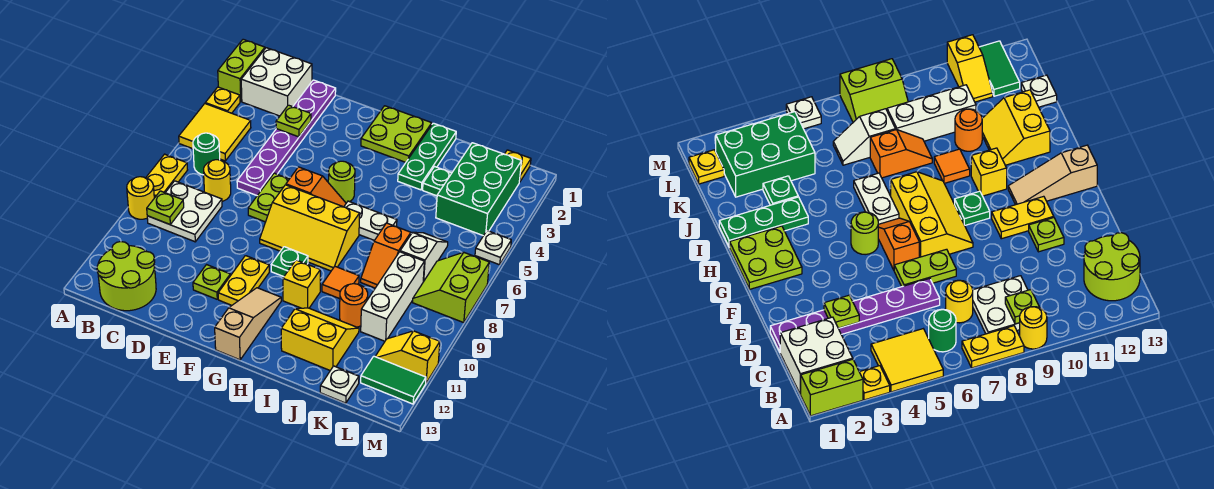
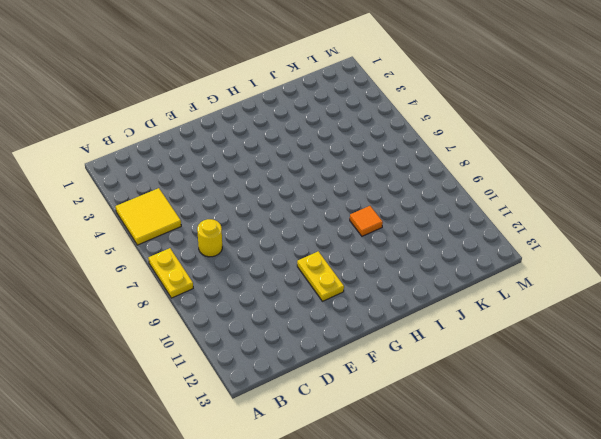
none -> lime 1x2 brick [218,39,265,102]
none -> yellow 1x1 plate [205,87,240,113]
none -> yellow 1x1 round brick [127,177,154,219]
none -> white 2x2 brick [241,48,312,116]

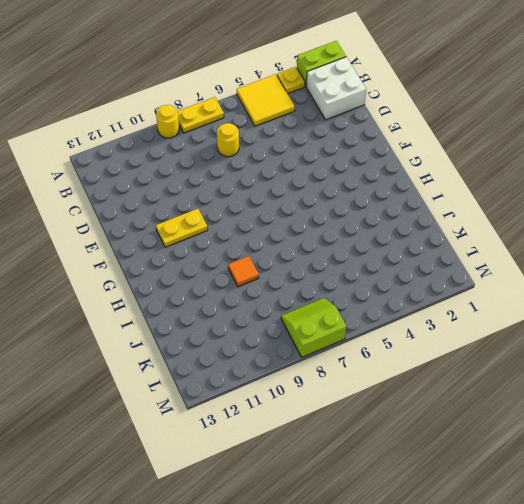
none -> green 1x1 round brick [193,133,220,175]
none -> white 2x2 plate [147,181,222,242]
none -> lime 2x2 round brick [97,242,156,311]
none -> purple 1x6 plate [237,80,336,195]

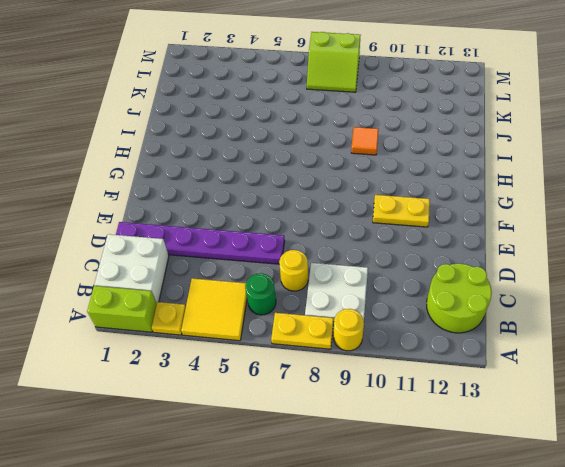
none -> lime 1x2 plate [248,173,289,222]
none -> lime 1x1 plate [193,265,230,299]
none -> orange 1x2 slope [286,167,346,207]
none -> yellow 2x3 slope [260,185,360,271]

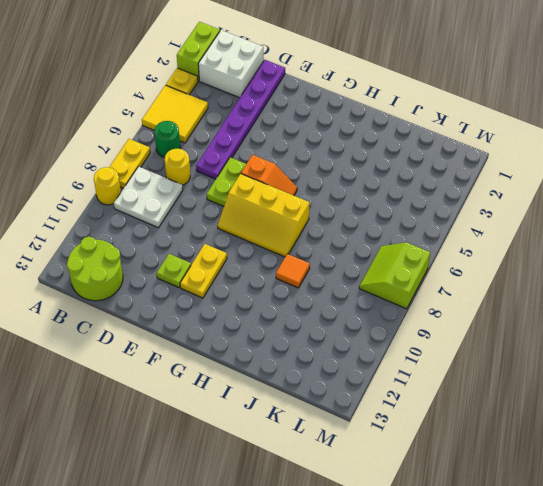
none -> lime 2x2 plate [361,106,432,162]
none -> lime 1x1 round brick [328,161,355,203]
none -> green 1x1 plate [271,247,308,277]
none -> tan 1x3 slope [215,288,281,360]

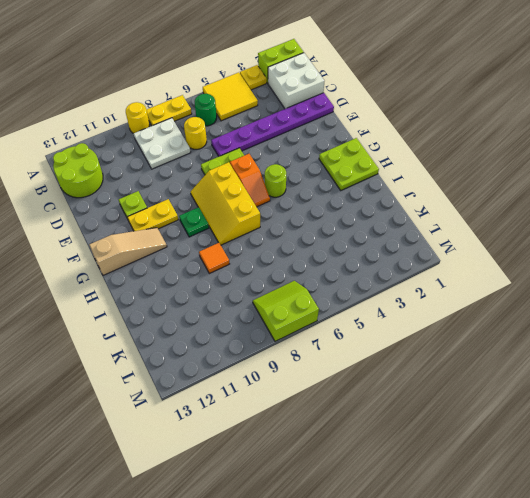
none -> white 1x2 plate [344,201,397,240]
none -> yellow 1x1 brick [283,260,320,308]
none -> green 1x3 plate [398,123,456,190]
none -> yellow 2x2 slope [281,308,359,370]

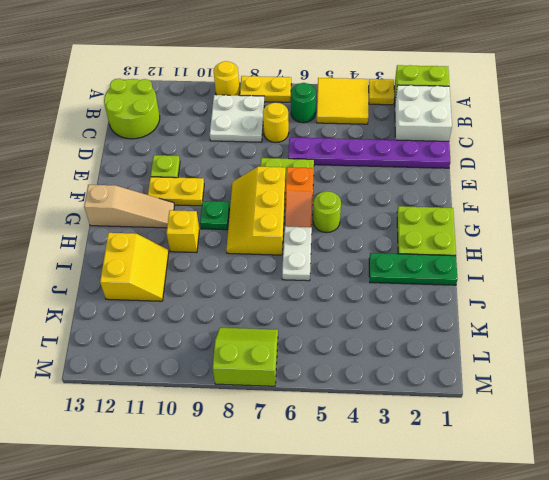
none -> orange 1x1 tile [322,266,359,299]
none -> green 1x1 plate [423,167,452,196]
none -> orange 1x2 slope [361,223,411,288]
none -> orange 1x1 round brick [340,284,368,327]

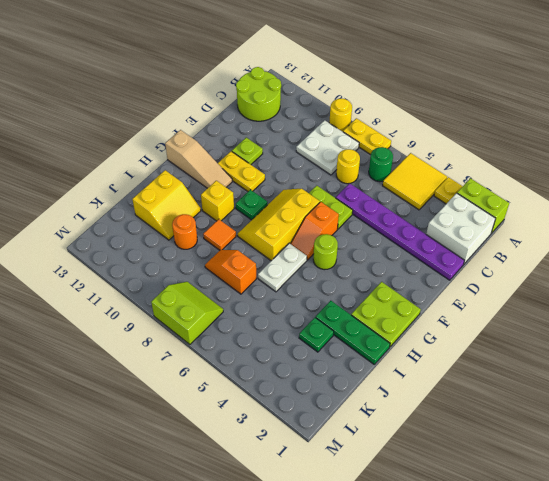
none -> green 2x3 brick [436,143,521,236]
none -> white 1x2 slope [400,232,448,282]
none -> white 1x3 brick [361,252,424,341]
none -> white 1x1 plate [320,366,359,403]

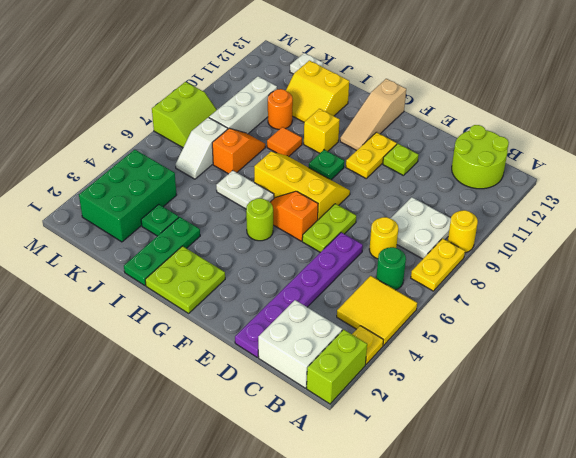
none -> yellow 1x1 plate [505,150,531,182]
none -> yellow 1x2 slope [375,331,440,383]
none -> green 1x2 tile [361,356,426,404]
none -> white 1x1 plate [475,231,511,265]

